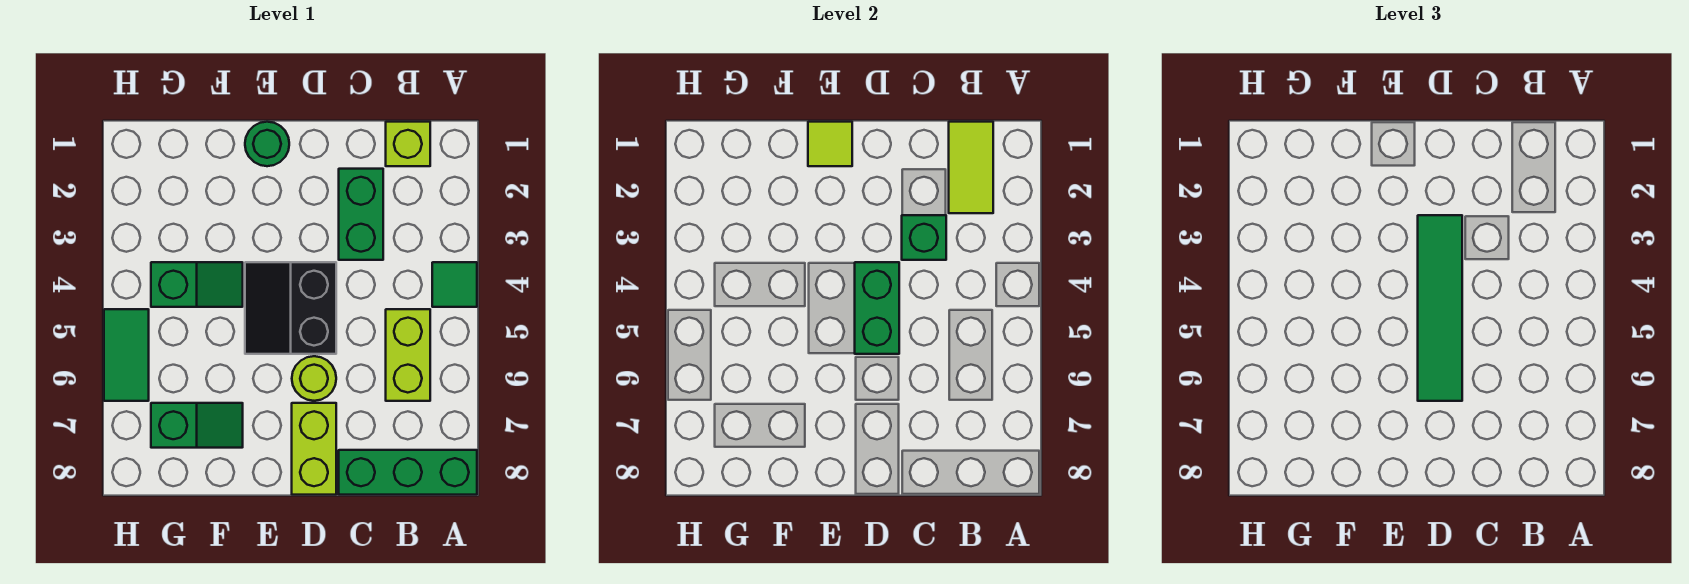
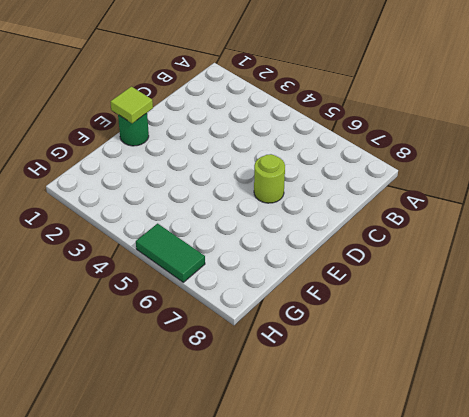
none -> green 1x1 tile [432,262,477,307]
none -> green 1x3 brick [339,450,477,495]
none -> lime 1x1 brick [386,122,430,166]

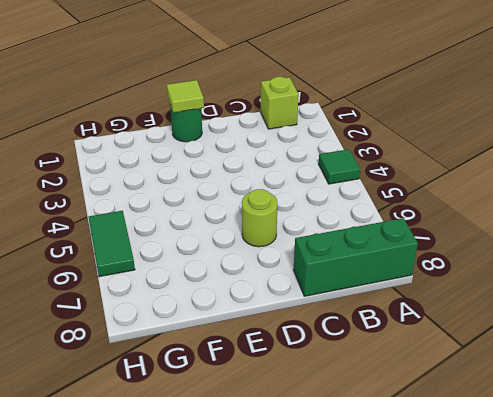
none -> lime 1x2 brick [386,309,430,401]
none -> green 1x2 brick [339,169,383,260]
none -> black 2x2 slope [245,262,336,354]

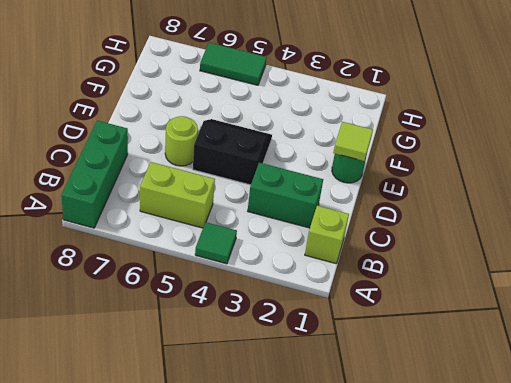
none -> lime 1x2 brick [292,403,336,495]
none -> green 1x2 slope [151,262,243,307]
none -> green 1x2 slope [151,403,243,448]

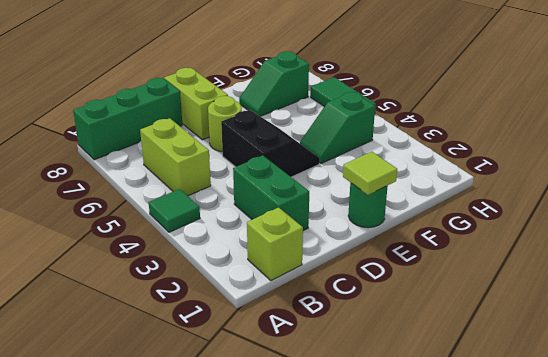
none -> lime 1x2 tile [949,122,993,213]
none -> green 1x1 brick [902,215,946,260]
none -> green 1x2 brick [855,262,899,354]

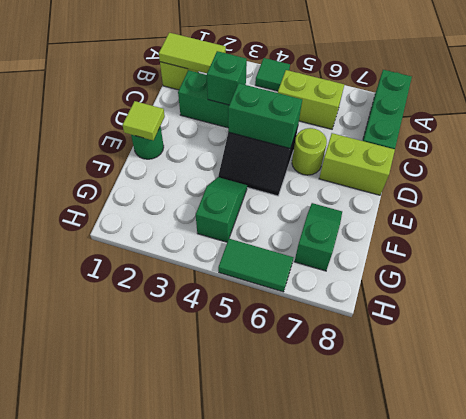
none -> green 1x4 tile [1418,215,1462,401]

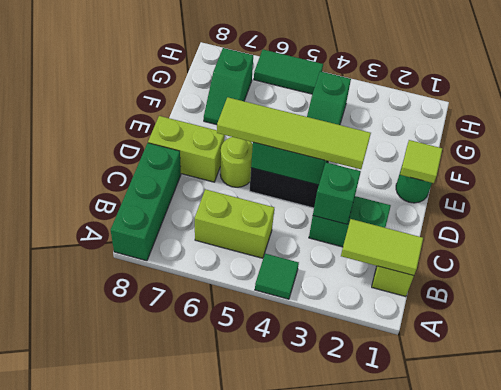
lime 1x4 tile [217,97,371,169] -> green 1x4 tile [1418,215,1462,401]

